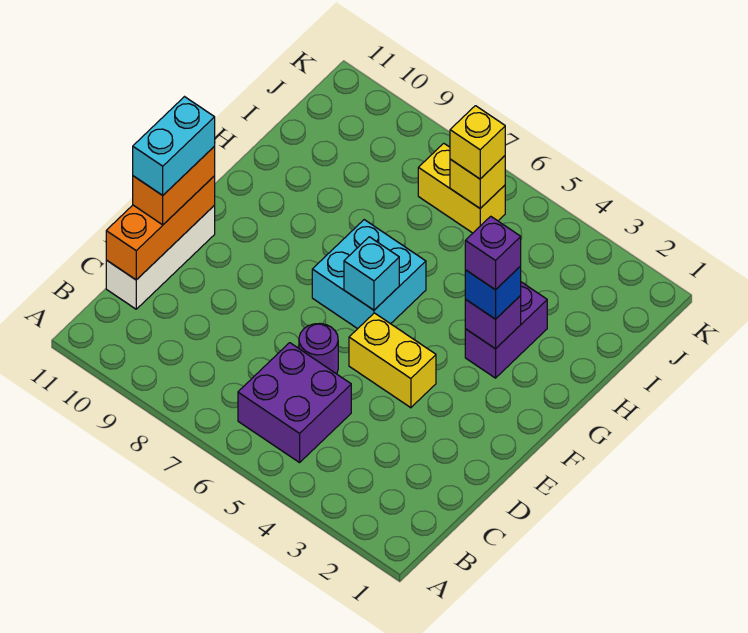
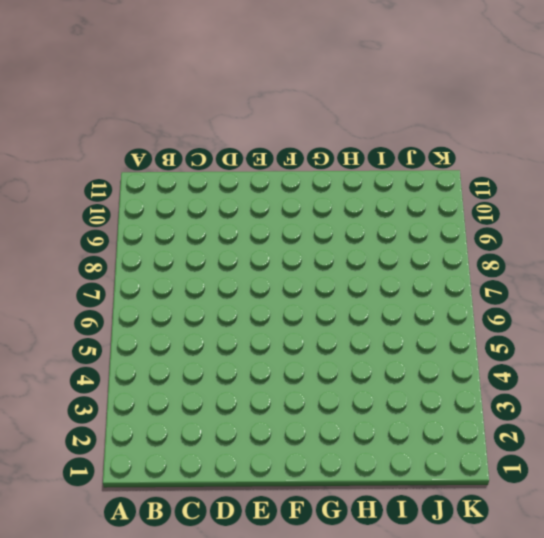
none -> purple 2x2 brick [238,343,351,463]
none -> white 1x3 brick [106,206,215,309]
none -> purple 1x1 round brick [299,323,338,374]

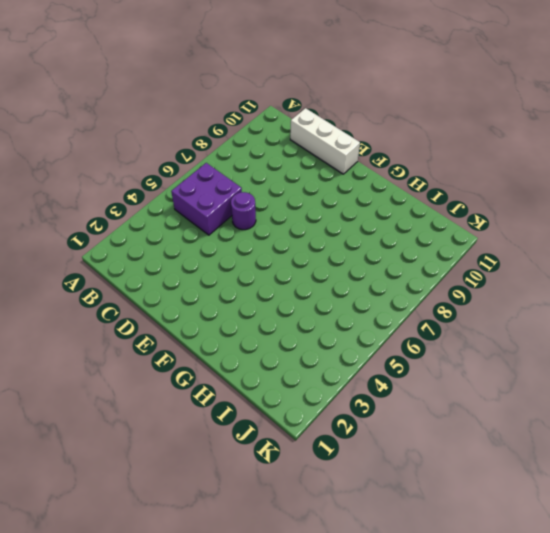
none -> yellow 1x2 brick [349,313,436,408]
none -> cyan 2x2 brick [312,220,426,329]
none -> purple 1x2 brick [465,282,547,378]

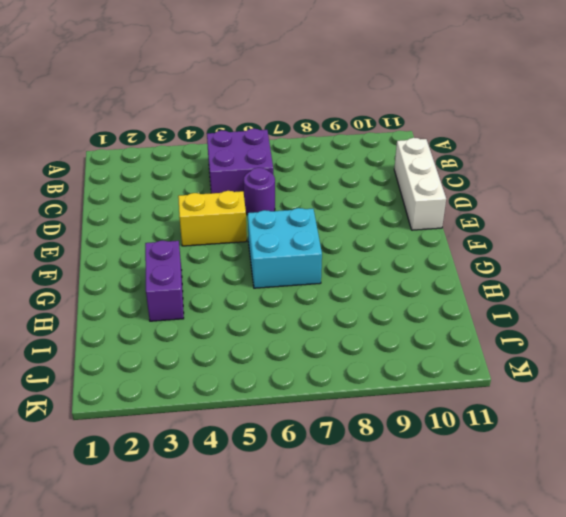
none -> yellow 1x2 brick [418,143,505,233]
none -> orange 1x3 brick [106,176,215,280]
none -> cyan 1x1 brick [344,237,399,310]

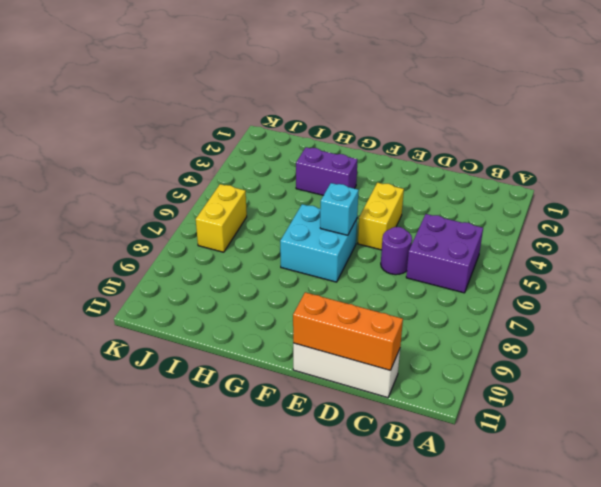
none -> purple 1x1 brick [465,296,521,349]
none -> yellow 1x1 brick [450,156,505,208]
none -> orange 1x2 brick [133,147,215,225]

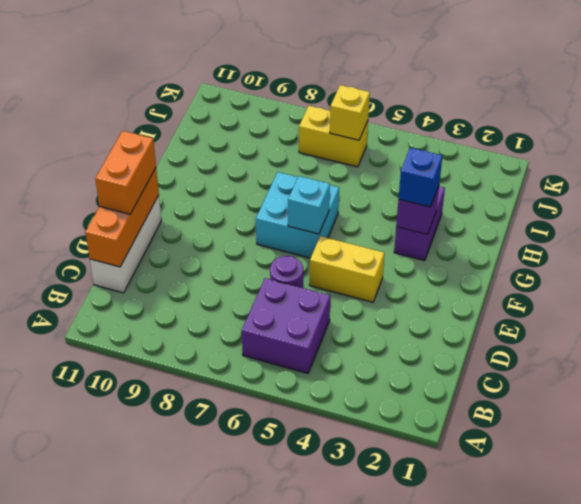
none -> yellow 1x1 brick [450,106,505,179]
none -> cyan 1x2 brick [133,97,215,195]
none -> purple 1x1 brick [465,216,521,290]

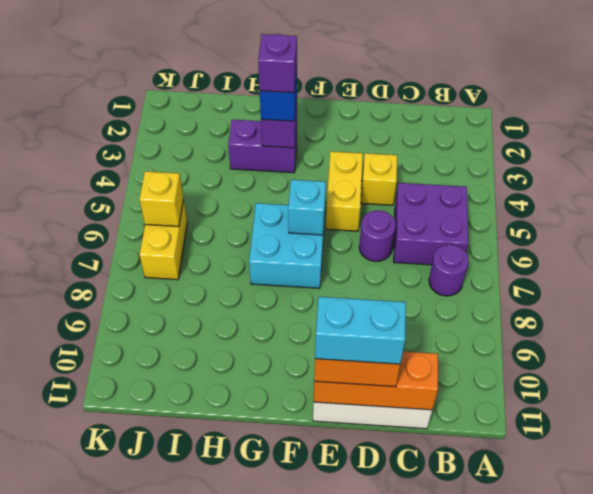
purple 1x1 round brick [429,244,469,296] -> none
yellow 1x1 brick [361,153,397,205] -> yellow 1x1 brick moved to [450,106,505,179]

